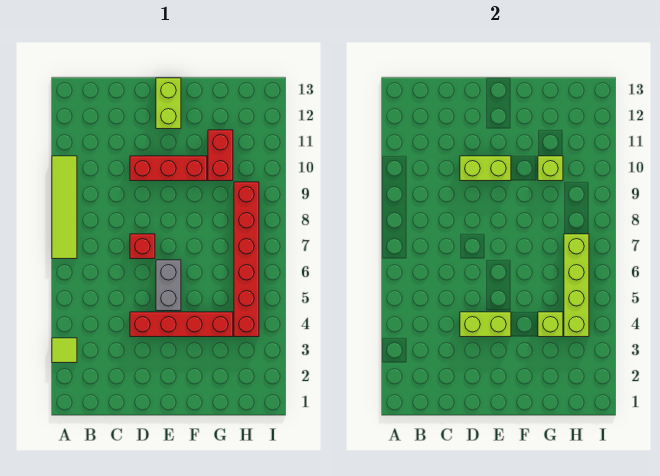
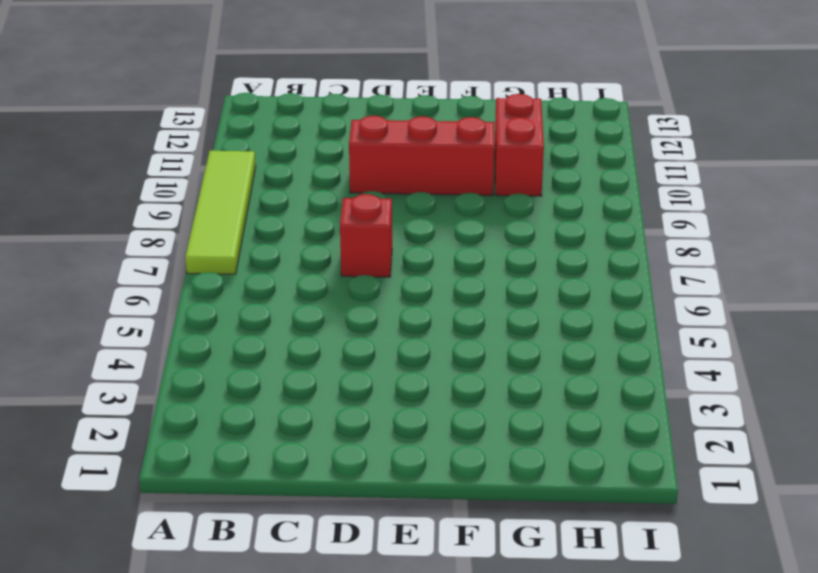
none -> lime 1x1 tile [52,338,77,363]
none -> red 1x4 brick [130,312,233,337]
none -> grey 1x2 brick [156,260,181,311]

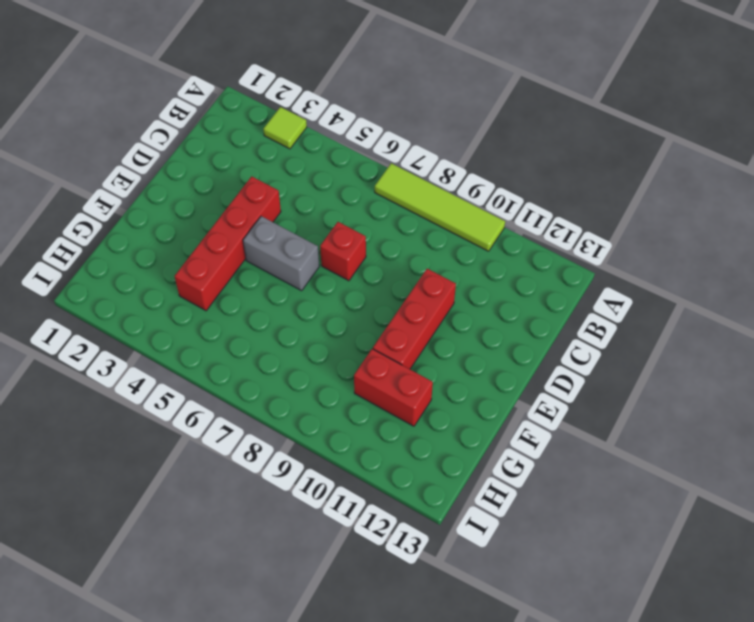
none -> lime 1x2 brick [156,78,181,129]
none -> red 1x6 brick [234,182,259,337]
none -> lime 1x2 brick [460,312,511,337]

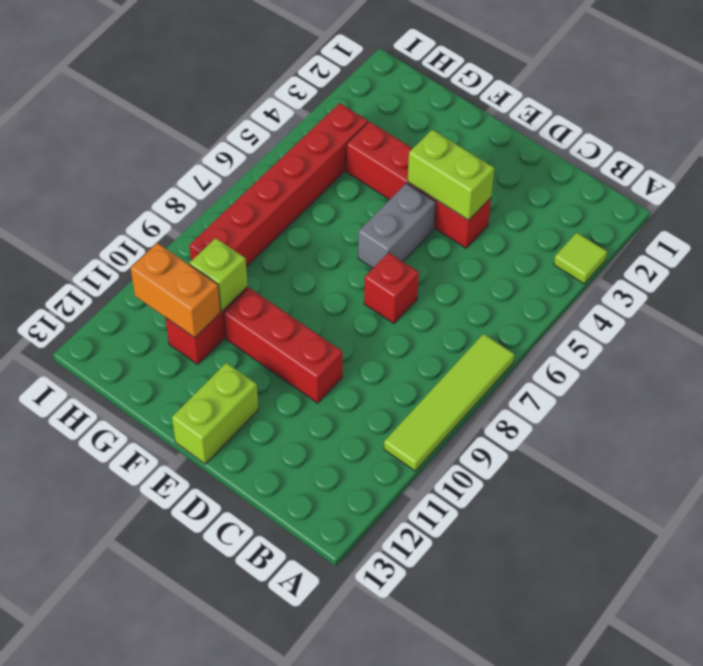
orange 1x2 brick [131,243,221,338] -> none
none -> lime 1x2 brick [460,156,511,181]
none -> lime 1x1 brick [538,312,563,337]
none -> lime 1x4 brick [564,234,589,337]

